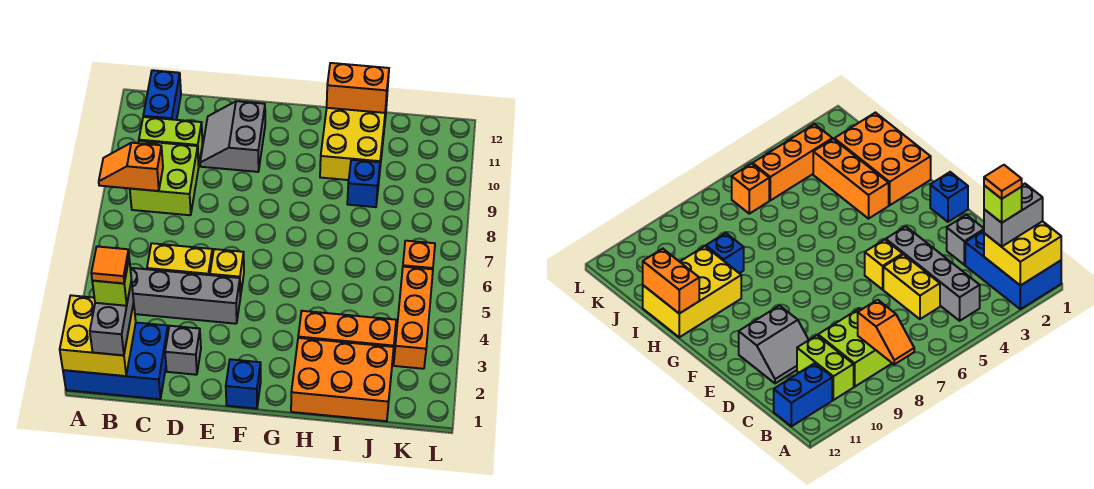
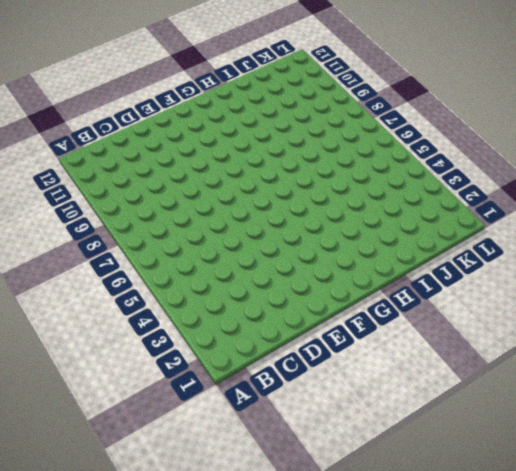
none -> blue 2x3 brick [63,323,168,399]
none -> grey 1x4 brick [130,268,240,324]
none -> lime 2x2 brick [130,141,199,215]

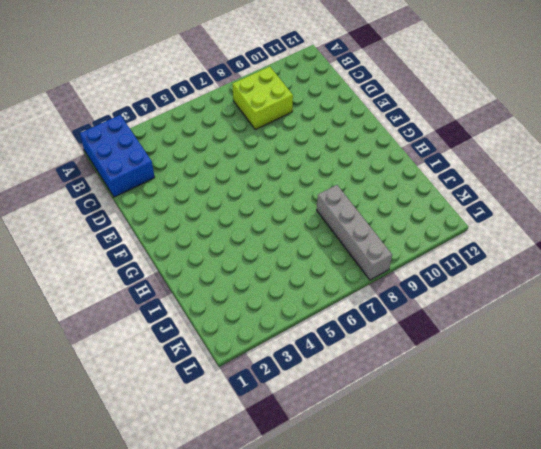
grey 1x4 brick [317,185,392,280] -> grey 1x4 brick moved to [130,268,240,324]
none -> lime 1x2 brick [139,117,203,165]
none -> blue 1x2 brick [143,70,181,120]
none -> yellow 1x2 brick [147,243,213,275]

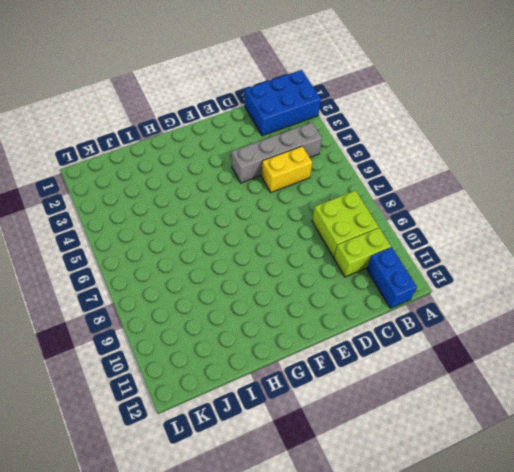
none -> grey 1x1 brick [165,326,201,375]
none -> grey 2x2 slope [200,101,265,172]
none -> yellow 1x1 brick [210,249,244,297]

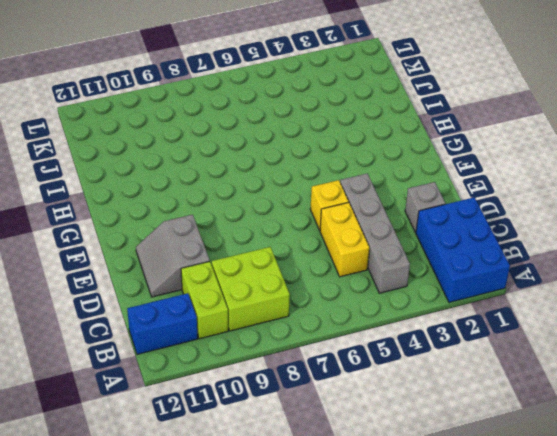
grey 2x2 slope [136,215,210,297] -> grey 2x2 slope turned to [200,101,265,172]
none -> blue 1x1 brick [226,359,261,409]
none -> orange 2x3 brick [291,338,394,421]
none -> orange 1x3 brick [298,311,396,347]

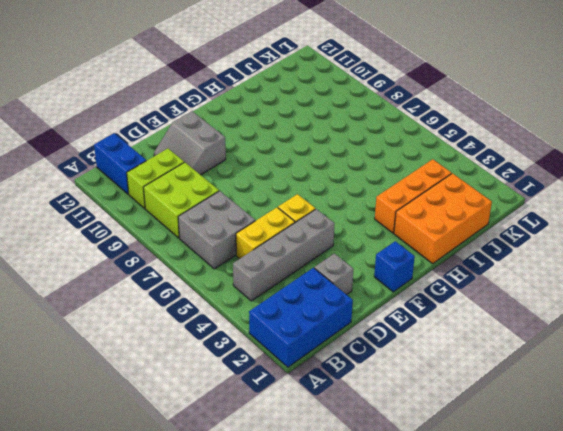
grey 2x2 brick [178,191,255,269] -> none
none -> yellow 2x3 brick [320,101,387,180]
none -> blue 1x1 brick [347,160,380,207]
none -> orange 1x3 brick [394,267,433,369]

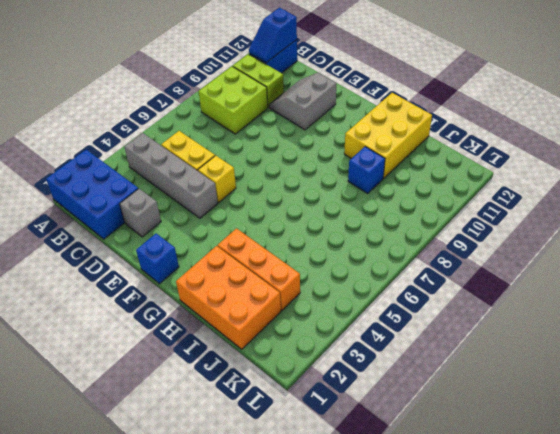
blue 1x2 slope [249,8,297,63] -> none
none -> orange 1x3 brick [394,267,433,369]
none -> orange 1x1 brick [403,241,435,269]
none -> yellow 2x2 brick [60,295,136,376]

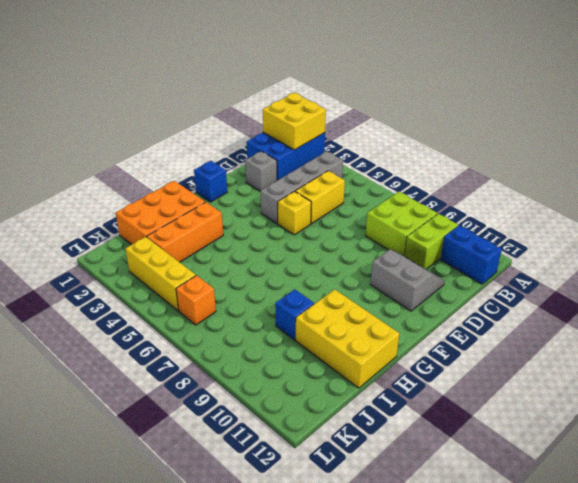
yellow 1x3 brick [125,237,196,311] -> orange 1x3 brick [394,267,433,369]
none -> orange 1x2 slope [99,143,163,191]
none -> orange 1x2 brick [327,63,389,113]
none -> grey 1x2 brick [90,280,134,355]

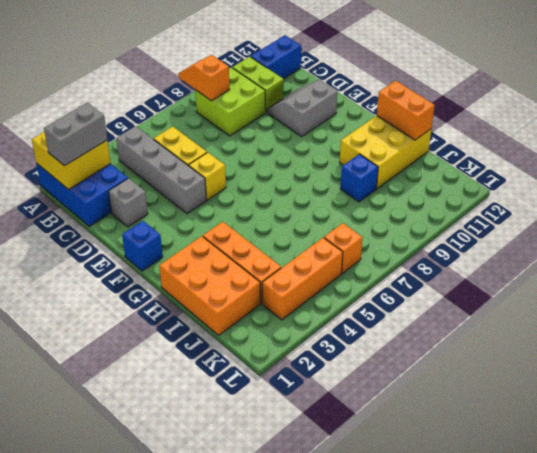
none -> lime 1x1 brick [92,259,131,306]
none -> orange 1x1 tile [91,246,129,283]

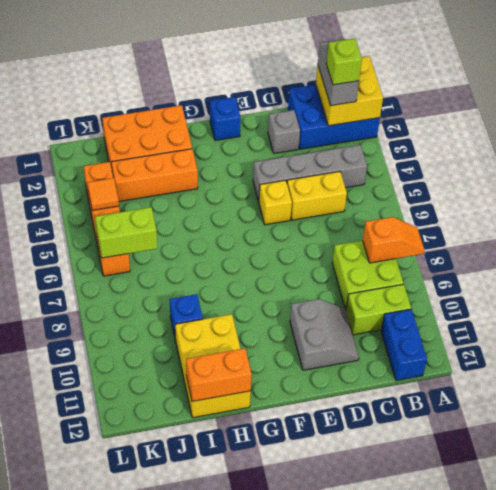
lime 1x2 brick [95,207,157,258] -> none
orange 1x1 tile [87,178,119,211] -> orange 1x1 tile moved to [91,246,129,283]

